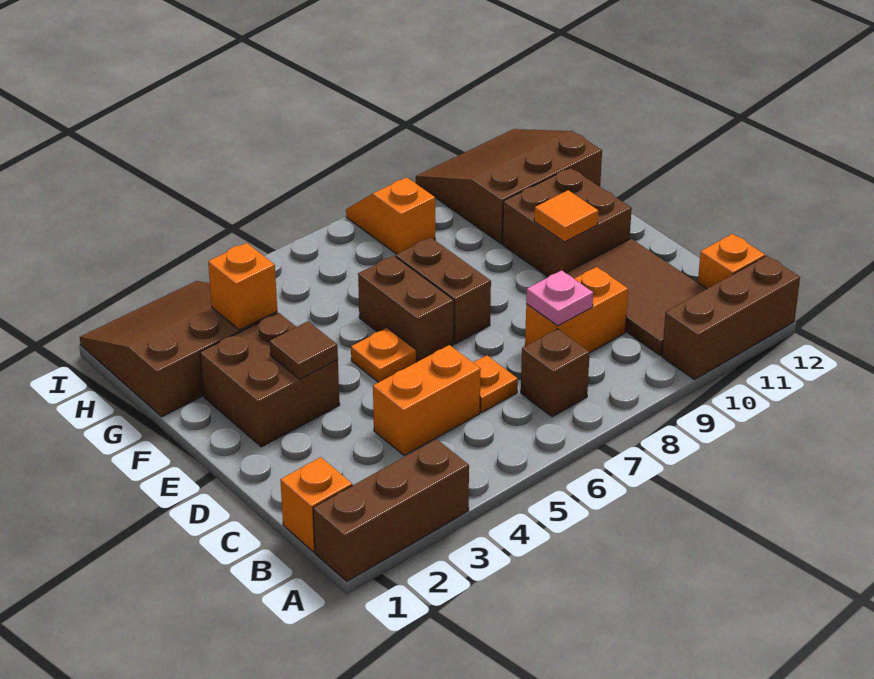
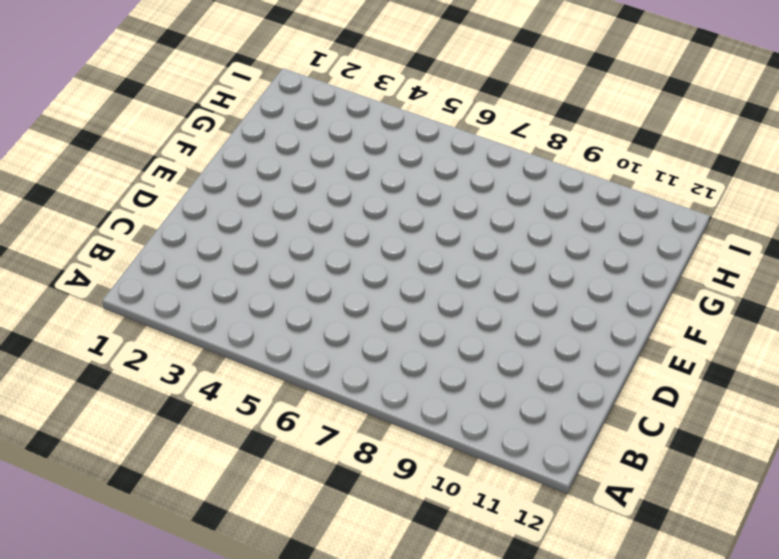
none -> brown 1x3 brick [313,439,469,581]
none -> brown 1x3 brick [662,256,800,380]
none -> orange 1x1 brick [280,457,352,552]

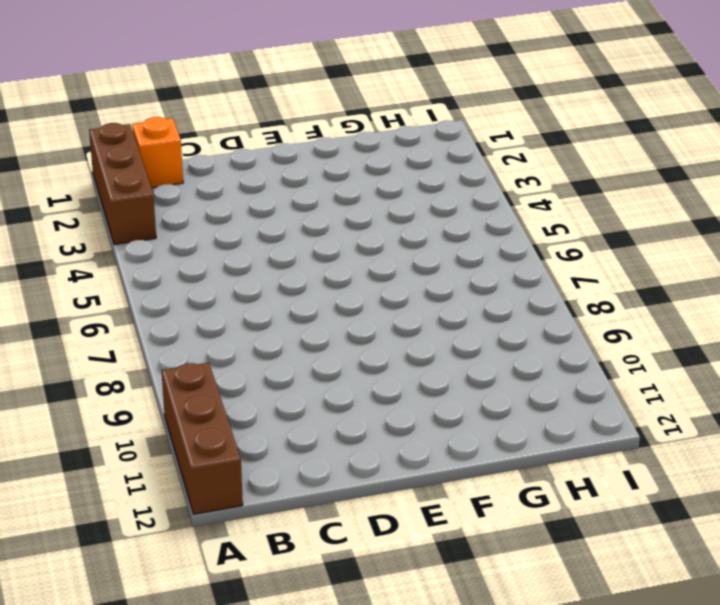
none -> brown 1x1 brick [521,329,590,417]
none -> brown 2x3 tile [566,239,706,355]
none -> orange 1x1 brick [698,234,765,289]

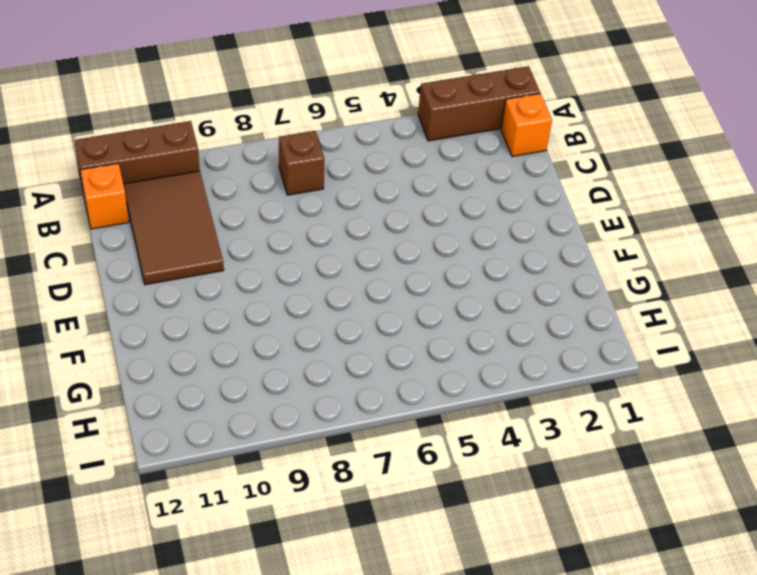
none -> orange 1x2 brick [373,345,481,455]
none -> orange 1x1 plate [473,355,518,412]
none -> orange 1x2 brick [525,267,628,352]

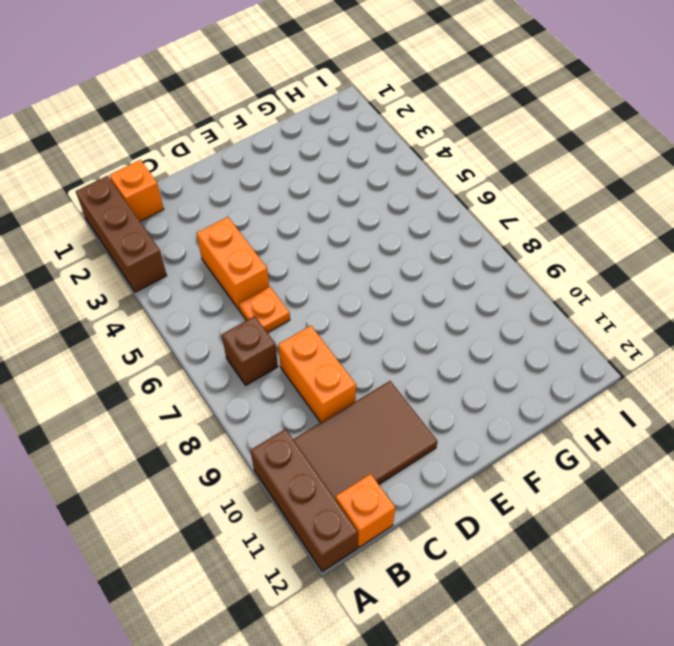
none -> brown 2x2 brick [200,313,340,447]
none -> orange 1x1 plate [351,328,416,382]
none -> brown 1x2 brick [358,256,454,362]

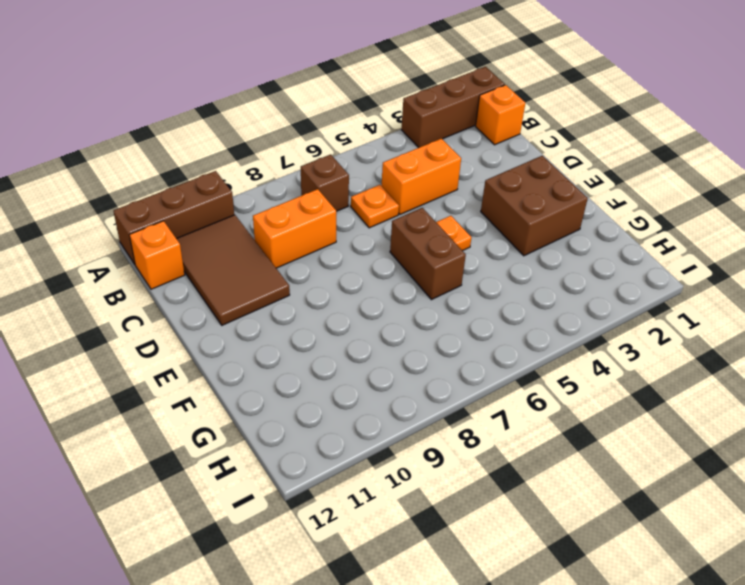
none -> brown 1x2 brick [396,237,491,344]
none -> brown 2x2 brick [503,168,632,277]
none -> brown 3x3 slope [80,281,277,417]

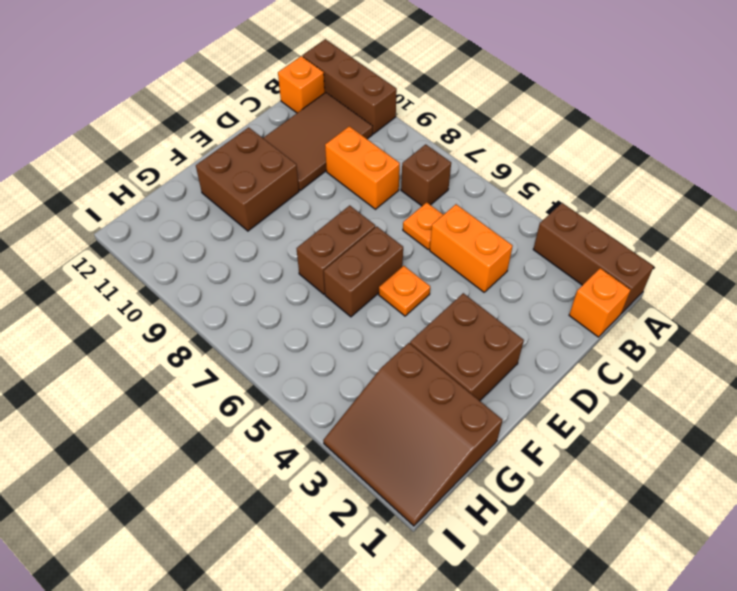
none -> brown 3x3 slope [416,129,602,244]
none -> orange 1x2 slope [346,177,435,254]
none -> pink 1x1 plate [526,270,593,326]

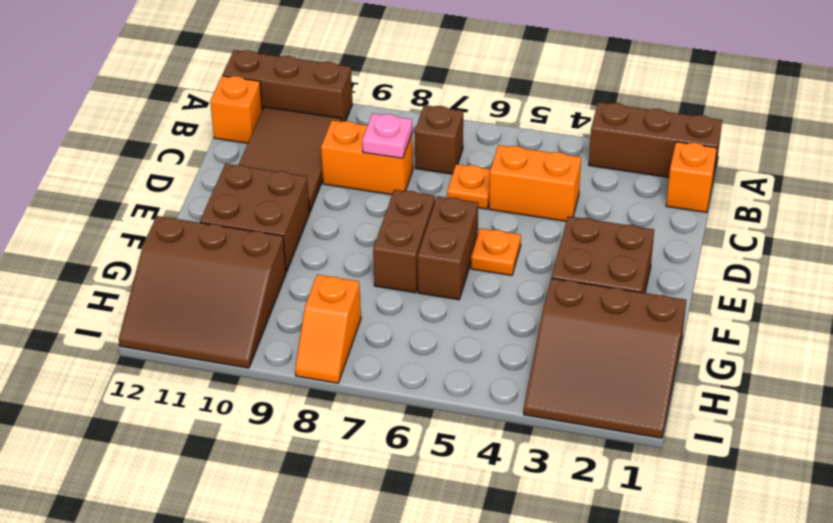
none -> brown 1x1 tile [270,321,338,379]
none -> orange 1x1 tile [534,190,598,242]
none -> orange 1x1 brick [208,243,277,330]

